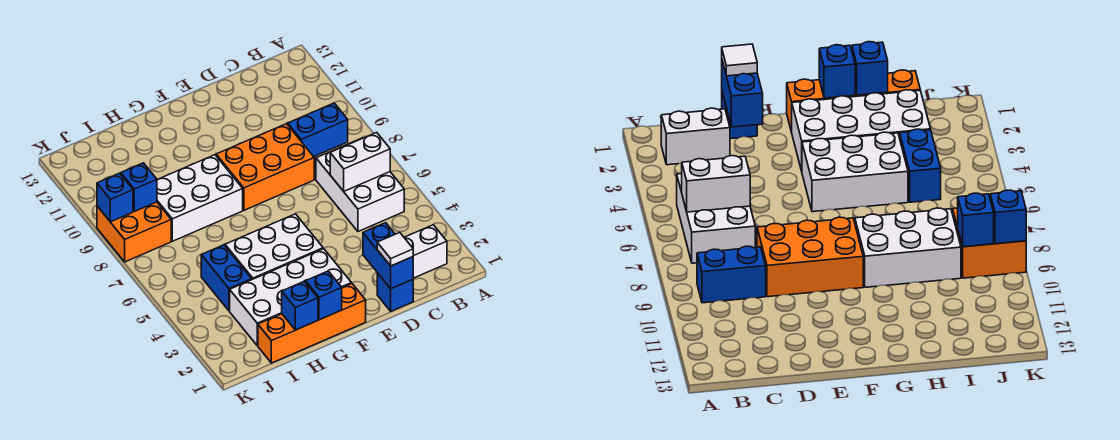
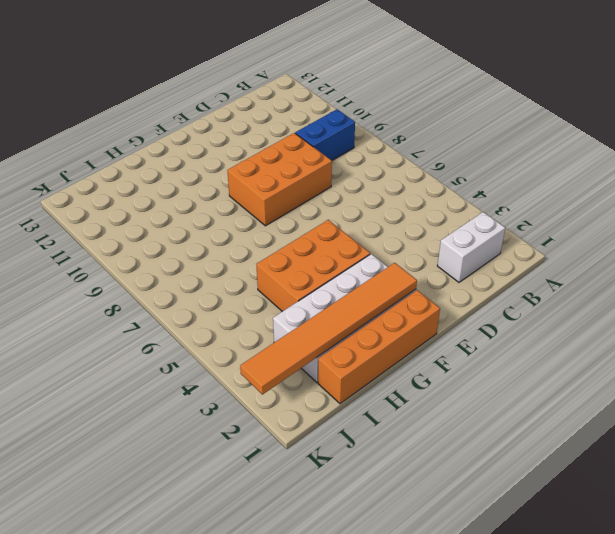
orange 1x6 tile [240,263,417,395] -> none
orange 2x3 brick [256,220,370,312] -> white 2x3 brick [225,214,324,279]
none -> white 2x3 brick [316,138,404,231]
none -> blue 1x1 brick [377,273,413,311]
none -> white 2x3 brick [157,155,243,241]

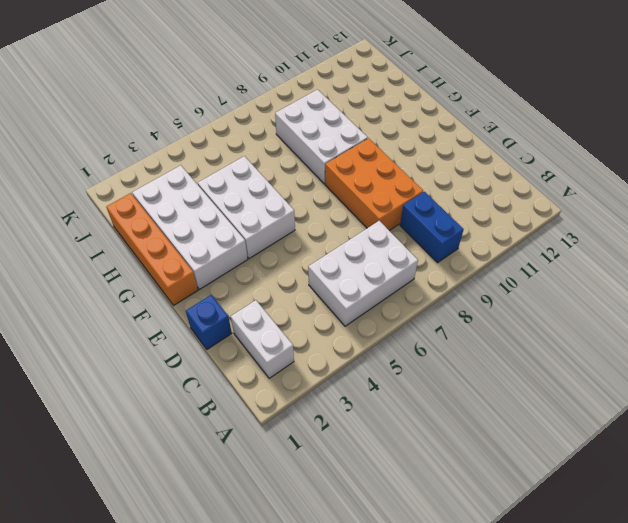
none -> blue 1x2 brick [201,245,252,311]
none -> orange 2x2 brick [97,202,171,262]
none -> white 1x2 brick [330,132,390,191]

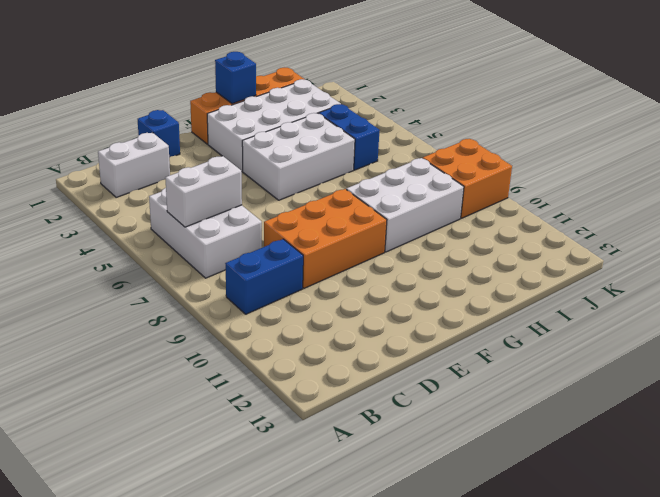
none -> blue 1x2 brick [363,223,413,289]
none -> blue 1x1 brick [282,281,318,330]
none -> blue 1x1 brick [121,163,157,211]

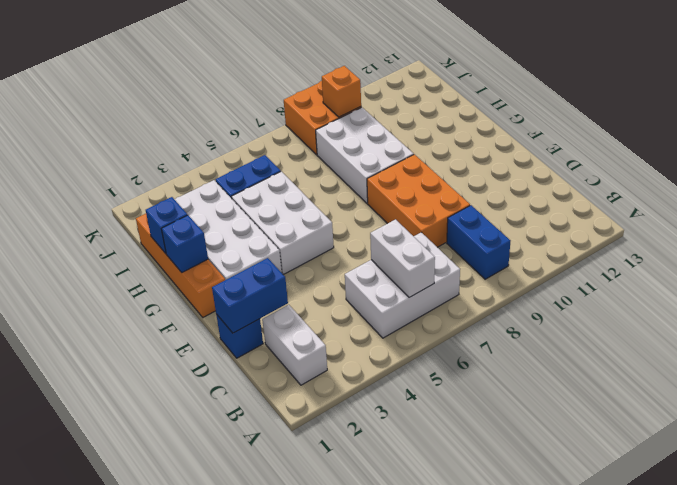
orange 1x1 brick [322,66,361,117] -> blue 1x1 brick [121,163,157,211]
none -> blue 1x1 brick [97,173,133,222]
none -> white 1x1 tile [377,233,413,266]

